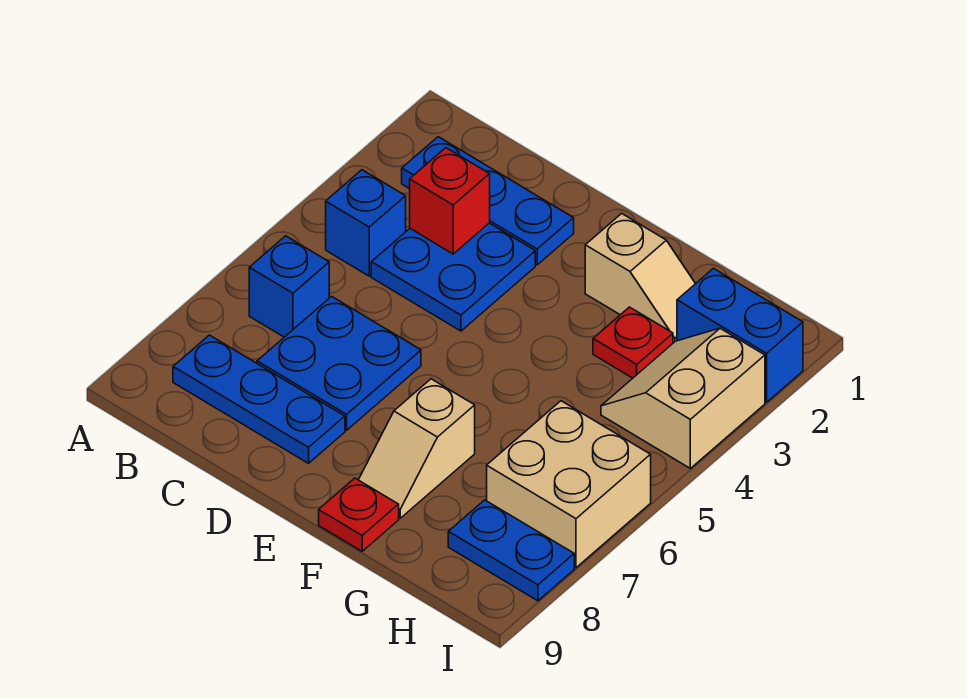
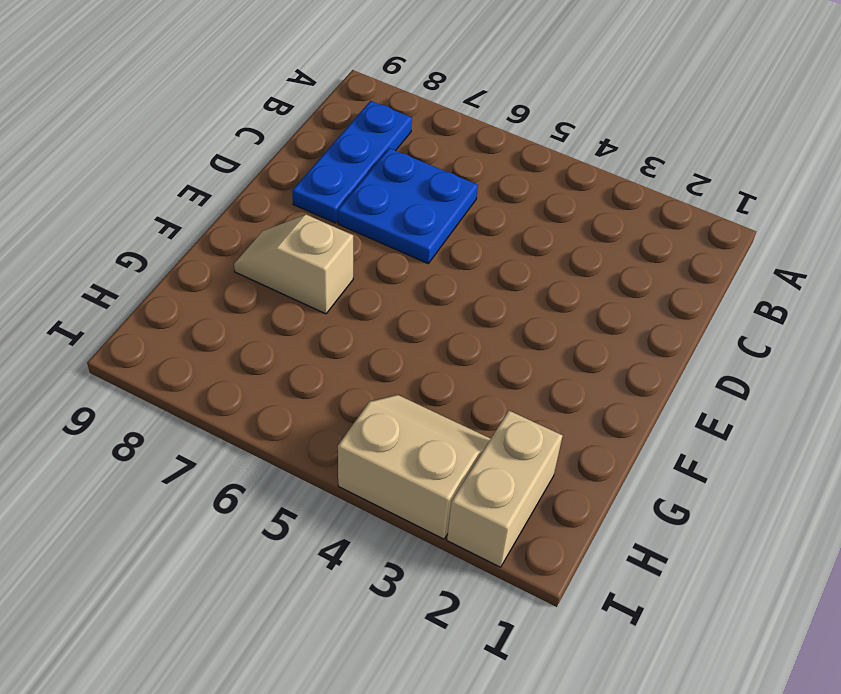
tan 1x2 brick [447,411,563,567] -> blue 1x2 brick [677,269,803,402]
none -> blue 1x3 plate [402,137,574,265]
none -> blue 1x1 brick [326,170,406,276]
none -> blue 1x1 brick [249,236,329,337]

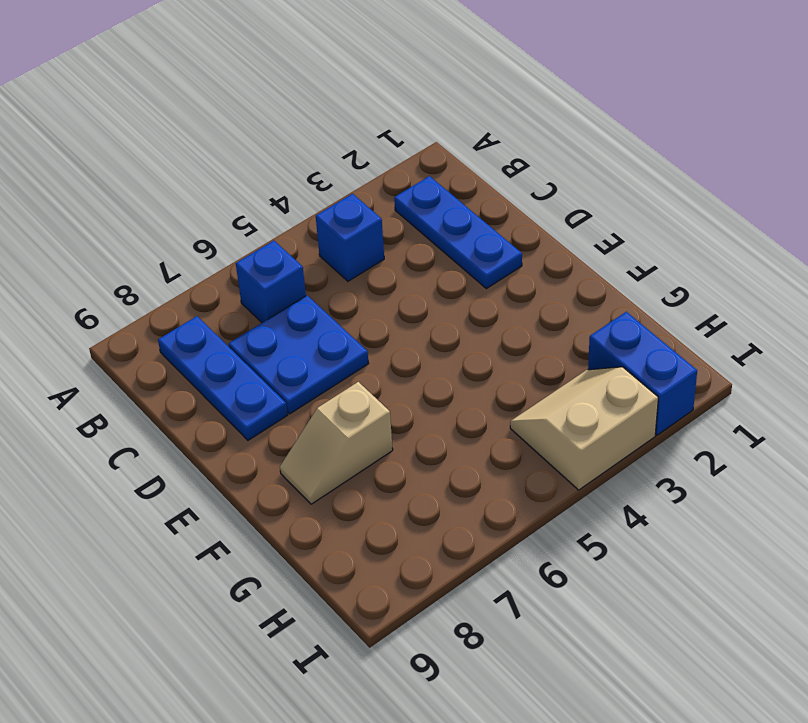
none -> blue 2x2 plate [371,223,535,331]
none -> tan 1x2 slope [585,213,695,343]
none -> red 1x1 plate [319,478,399,551]

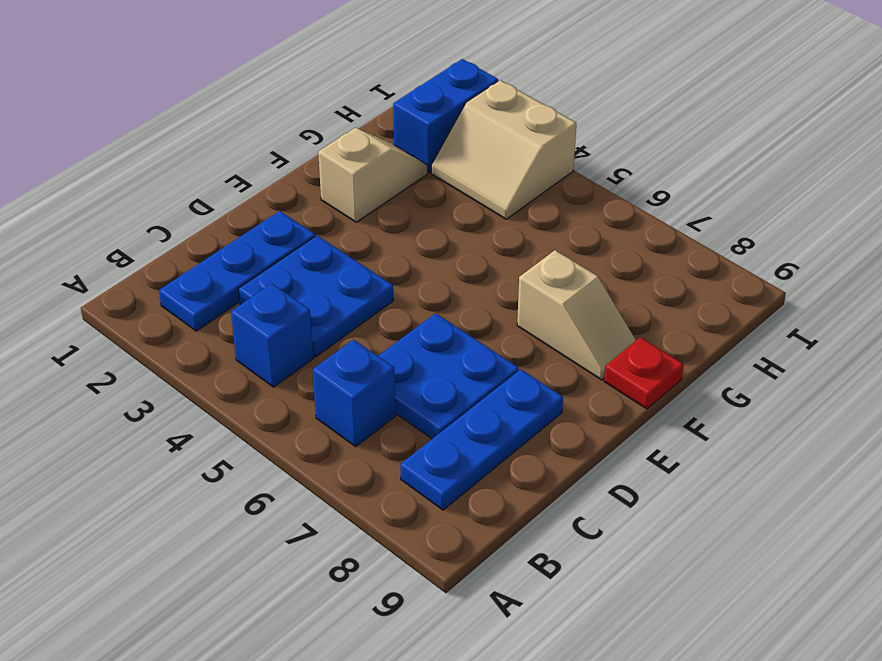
none -> red 1x1 plate [593,307,673,378]
none -> tan 2x2 brick [487,401,651,568]
none -> blue 1x2 plate [448,500,574,601]

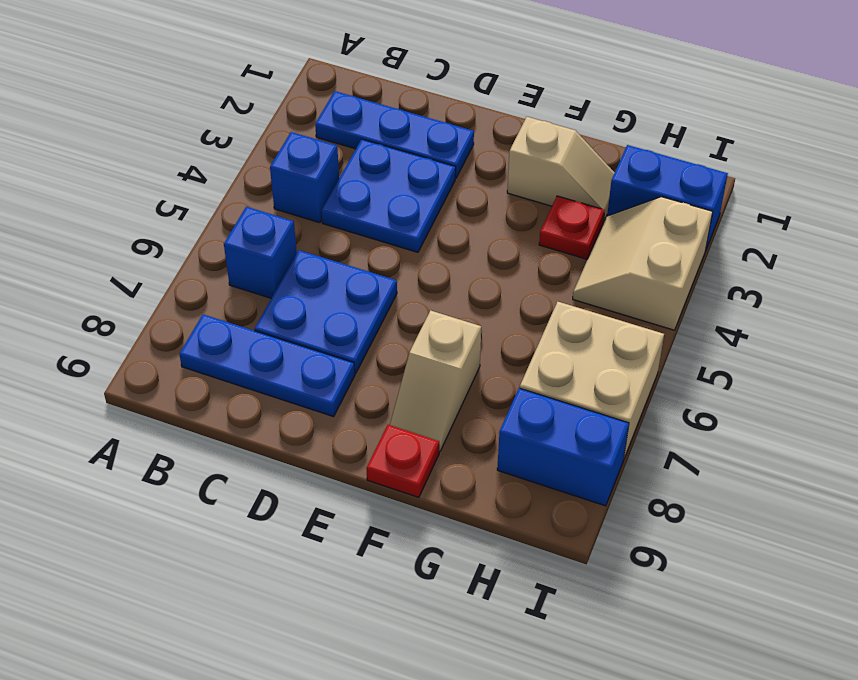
blue 1x2 brick [497,388,629,506] -> blue 1x2 plate [448,500,574,601]
none -> red 1x1 brick [410,148,490,254]

